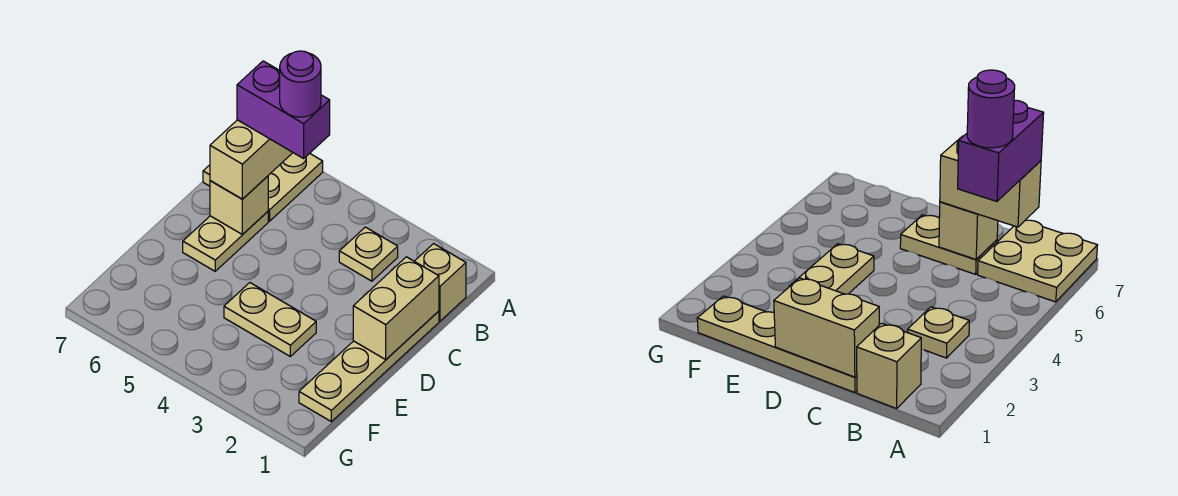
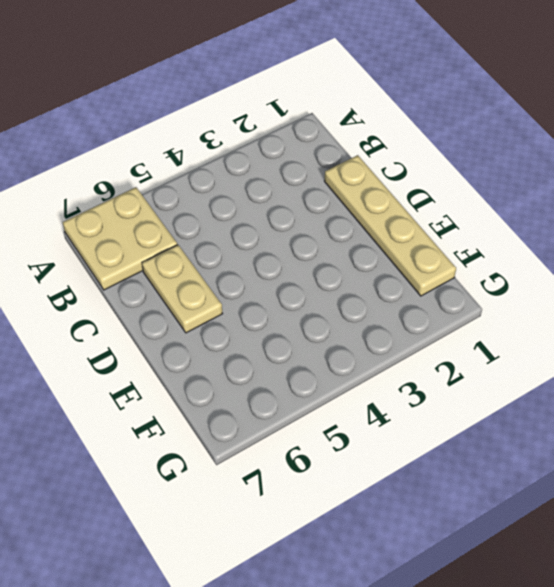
none -> tan 1x1 brick [414,244,466,321]
none -> tan 1x1 plate [339,227,398,281]

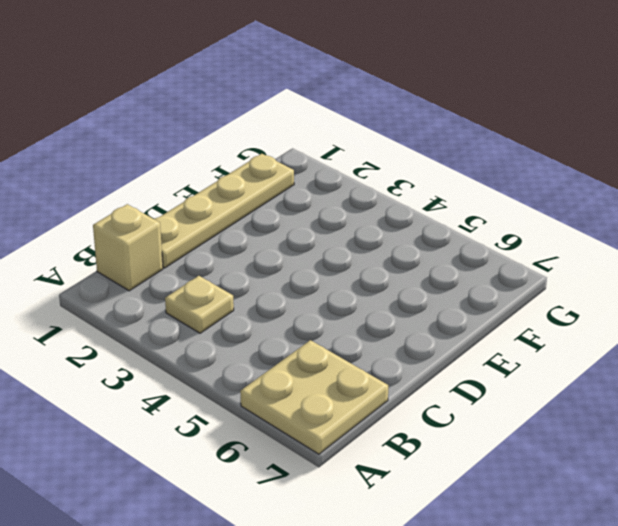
none -> tan 1x2 plate [183,212,268,271]
none -> tan 1x2 plate [224,283,316,356]

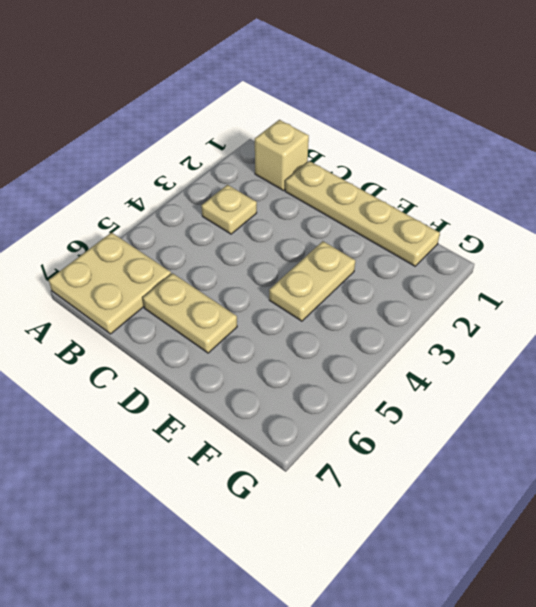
none -> tan 1x2 brick [353,257,439,359]
none -> tan 1x1 brick [210,176,268,235]

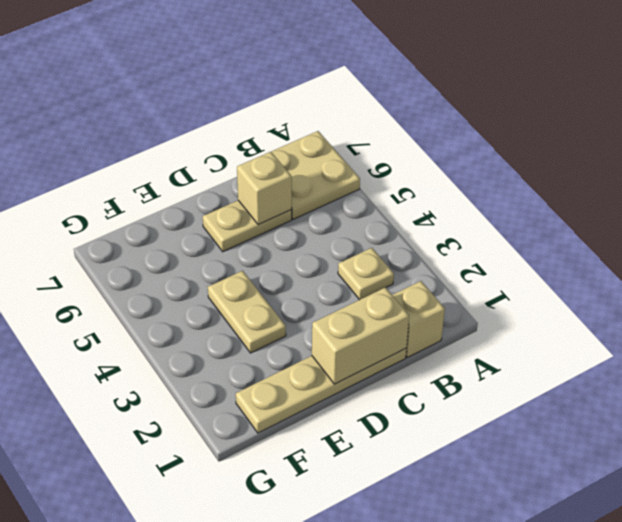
none -> tan 1x2 brick [210,120,293,199]
none -> purple 1x2 brick [237,61,330,158]

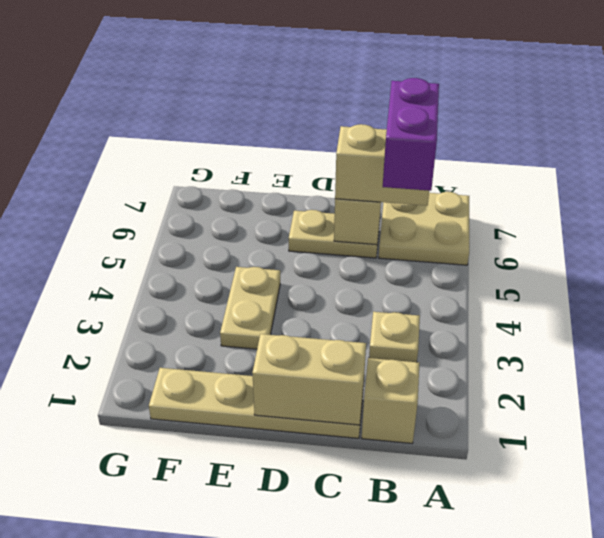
none -> purple 1x1 round brick [280,51,321,117]

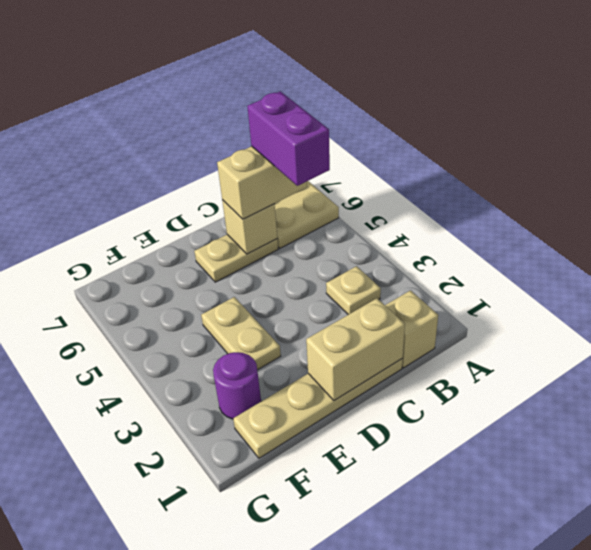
purple 1x1 round brick [213,352,261,419] -> purple 1x1 round brick moved to [280,51,321,117]

